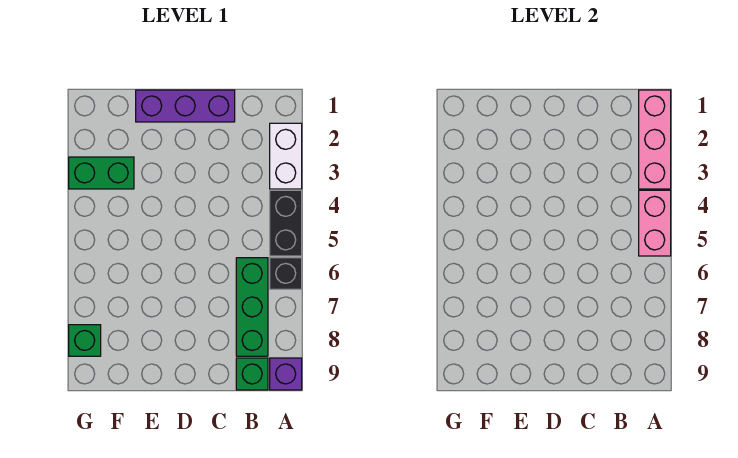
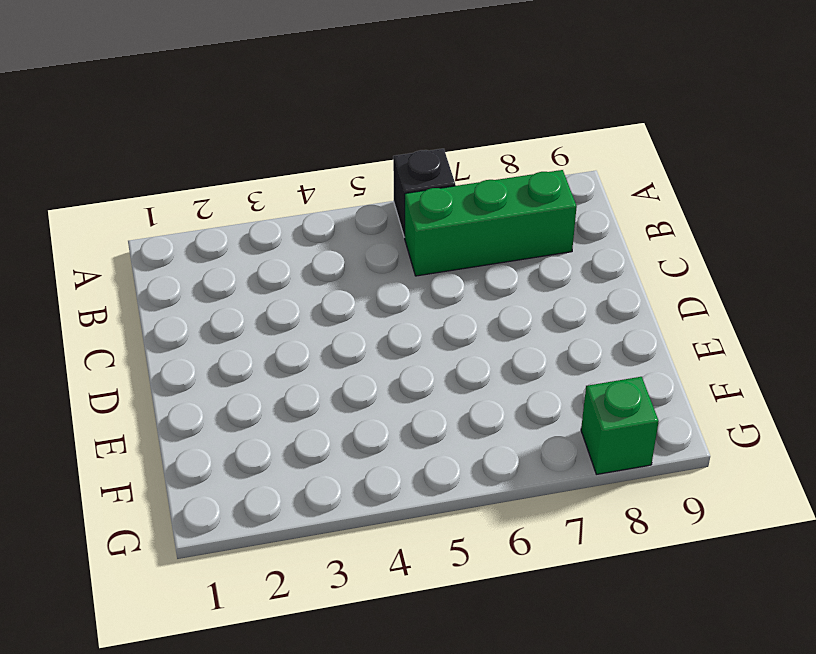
none -> white 1x2 brick [270,123,302,189]
none -> black 1x2 brick [270,190,302,256]

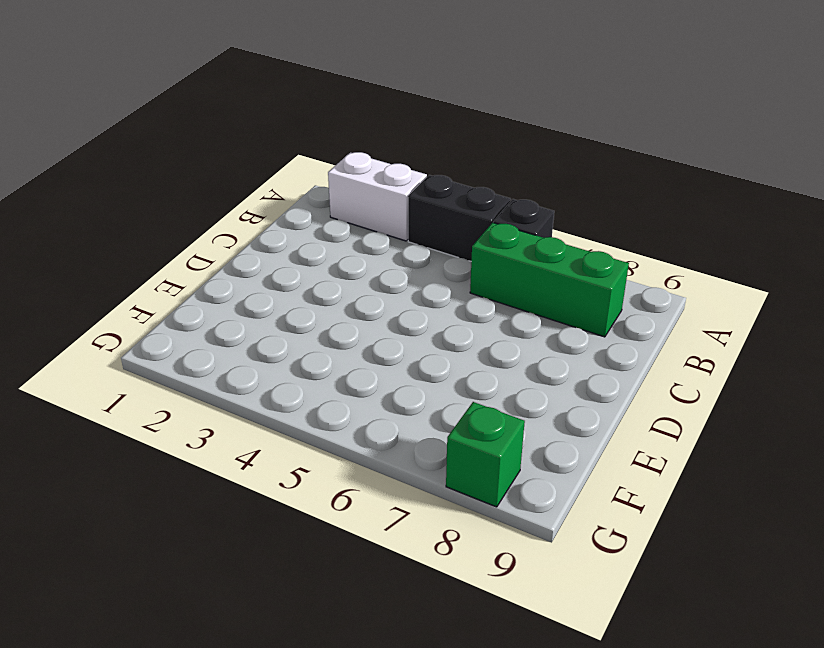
none -> purple 1x1 brick [270,358,302,390]
none -> green 1x1 brick [236,358,268,390]

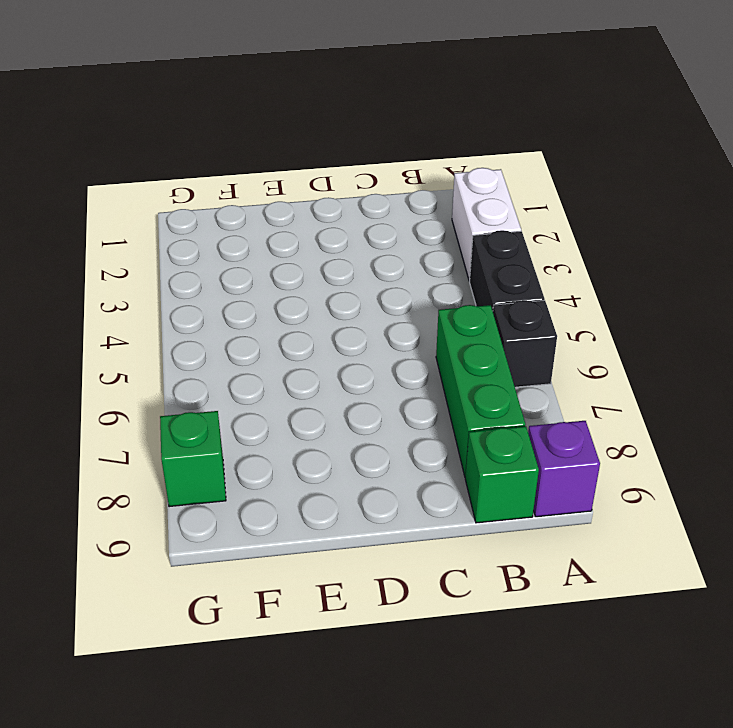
none -> purple 1x3 brick [136,90,235,122]
none -> green 1x2 brick [69,157,134,189]

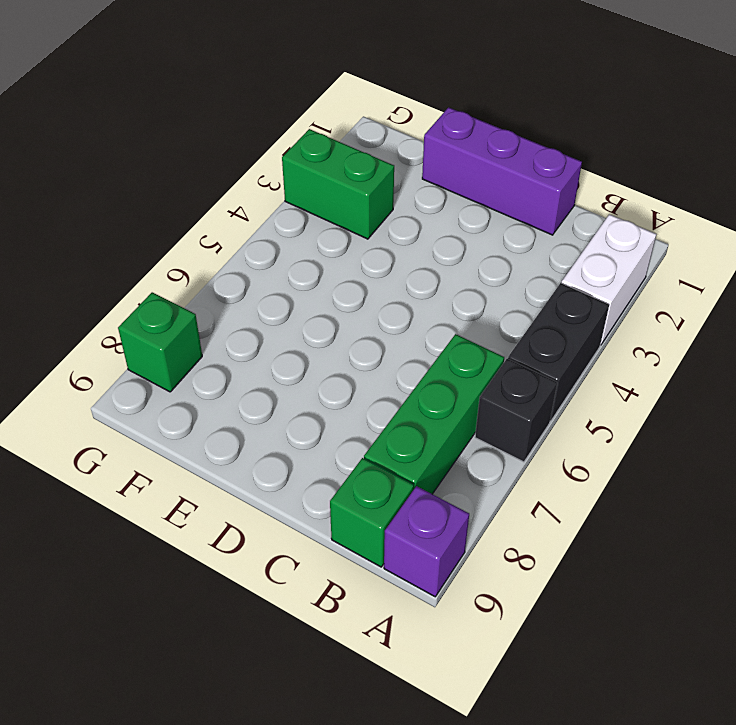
none -> pink 1x3 brick [639,90,671,189]
none -> pink 1x2 brick [639,190,671,256]

